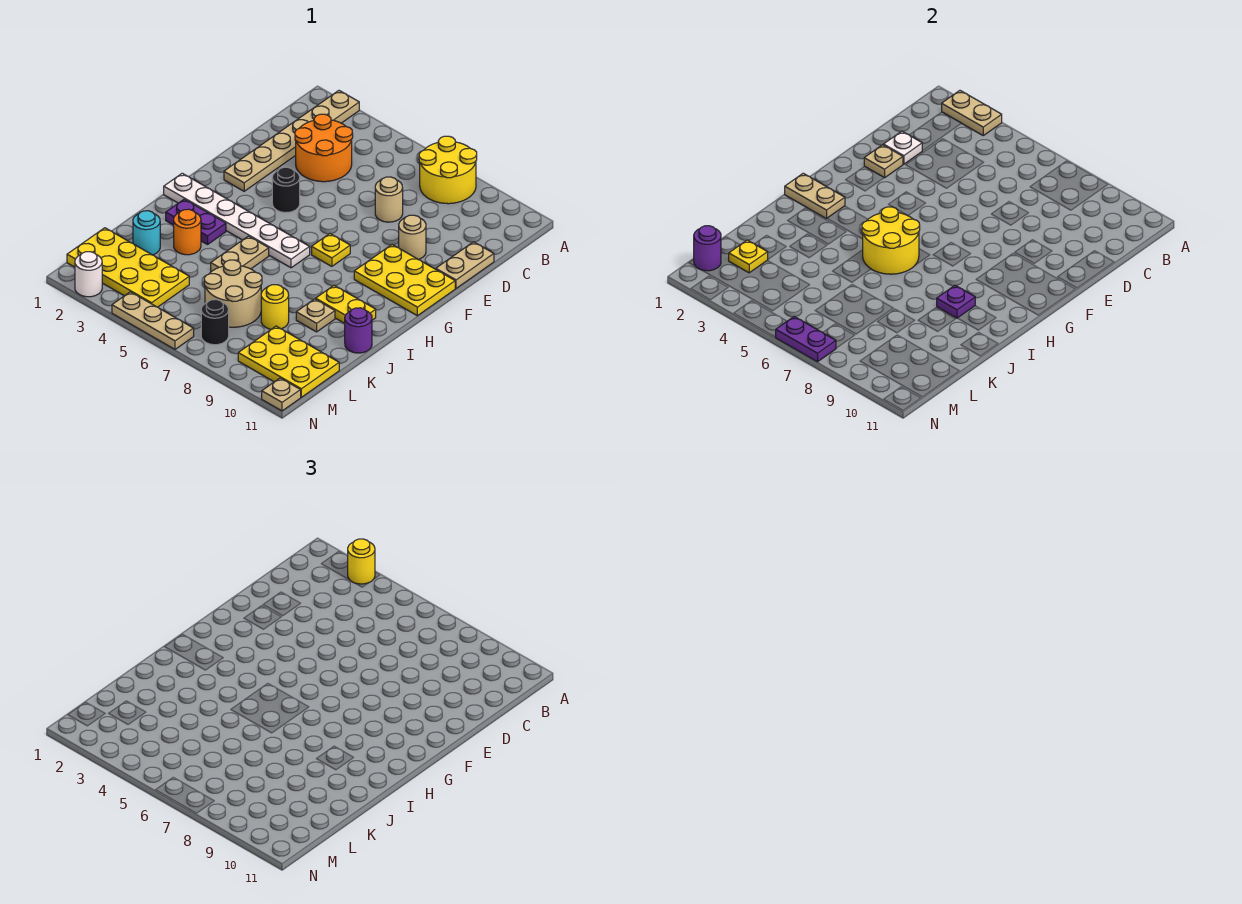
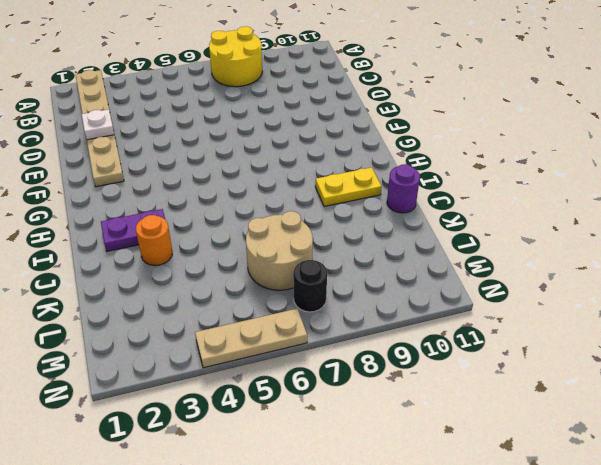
none -> orange 2x2 round brick [295,114,353,182]
none -> tan 1x1 round brick [375,177,403,222]
none -> tan 1x2 plate [436,242,494,288]
none -> tan 1x1 round brick [399,215,426,259]

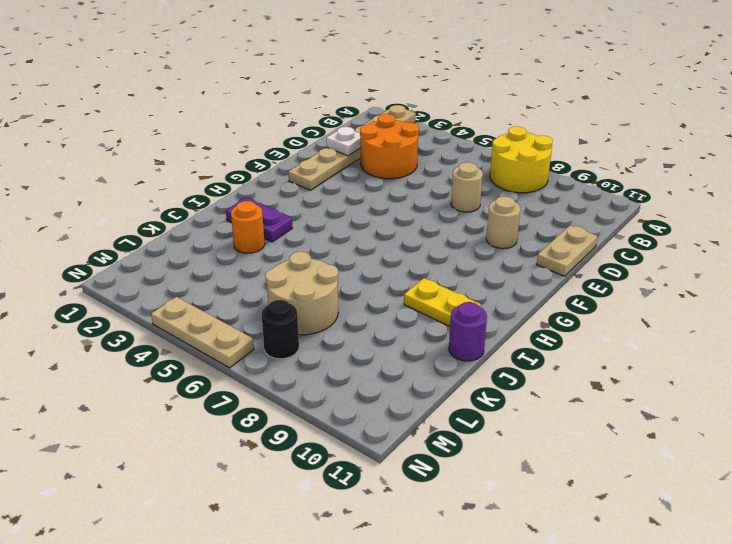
none -> black 1x1 round brick [272,167,300,213]
none -> yellow 2x3 plate [354,245,455,316]
none -> yellow 1x1 plate [312,234,350,266]
none -> white 1x6 plate [164,173,310,268]

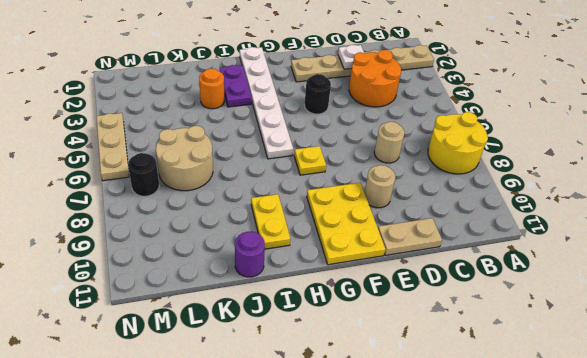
none -> tan 1x2 plate [211,236,269,272]
none -> tan 1x1 plate [296,299,335,332]
none -> cyan 1x1 round brick [133,211,160,255]
none -> yellow 1x1 round brick [261,285,289,329]

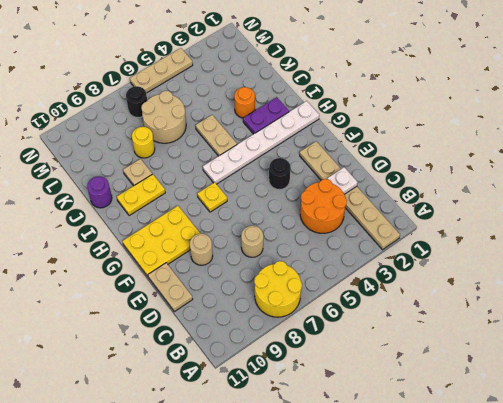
none -> cyan 1x1 round brick [133,211,160,255]
none -> yellow 2x4 plate [67,228,189,307]
none -> yellow 2x3 plate [238,326,339,397]
none -> white 1x1 round brick [75,252,102,297]

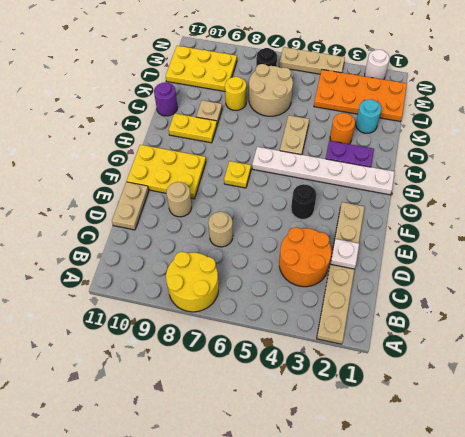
orange 2x4 plate [314,70,407,121] -> yellow 2x4 plate [67,228,189,307]
none -> tan 1x1 plate [262,378,301,411]
none -> tan 1x2 plate [942,91,1002,135]
none -> tan 1x1 plate [864,145,903,178]
none -> tan 1x2 plate [785,173,845,219]

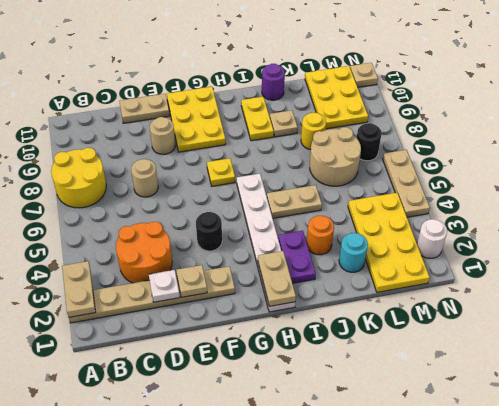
none -> yellow 2x2 round brick [862,207,920,274]
none -> purple 1x1 plate [937,285,975,318]
none -> yellow 1x1 plate [729,240,768,273]
none -> purple 1x1 round brick [694,226,721,271]

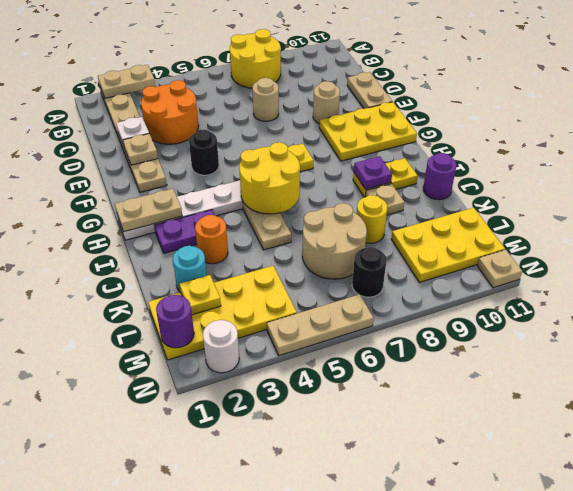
none -> purple 1x2 plate [776,317,836,362]
none -> yellow 1x1 round brick [348,539,375,584]

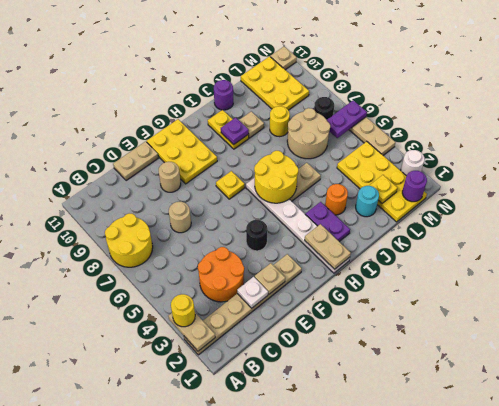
purple 1x2 plate [327,100,367,138] -> purple 1x2 plate turned to [776,317,836,362]

